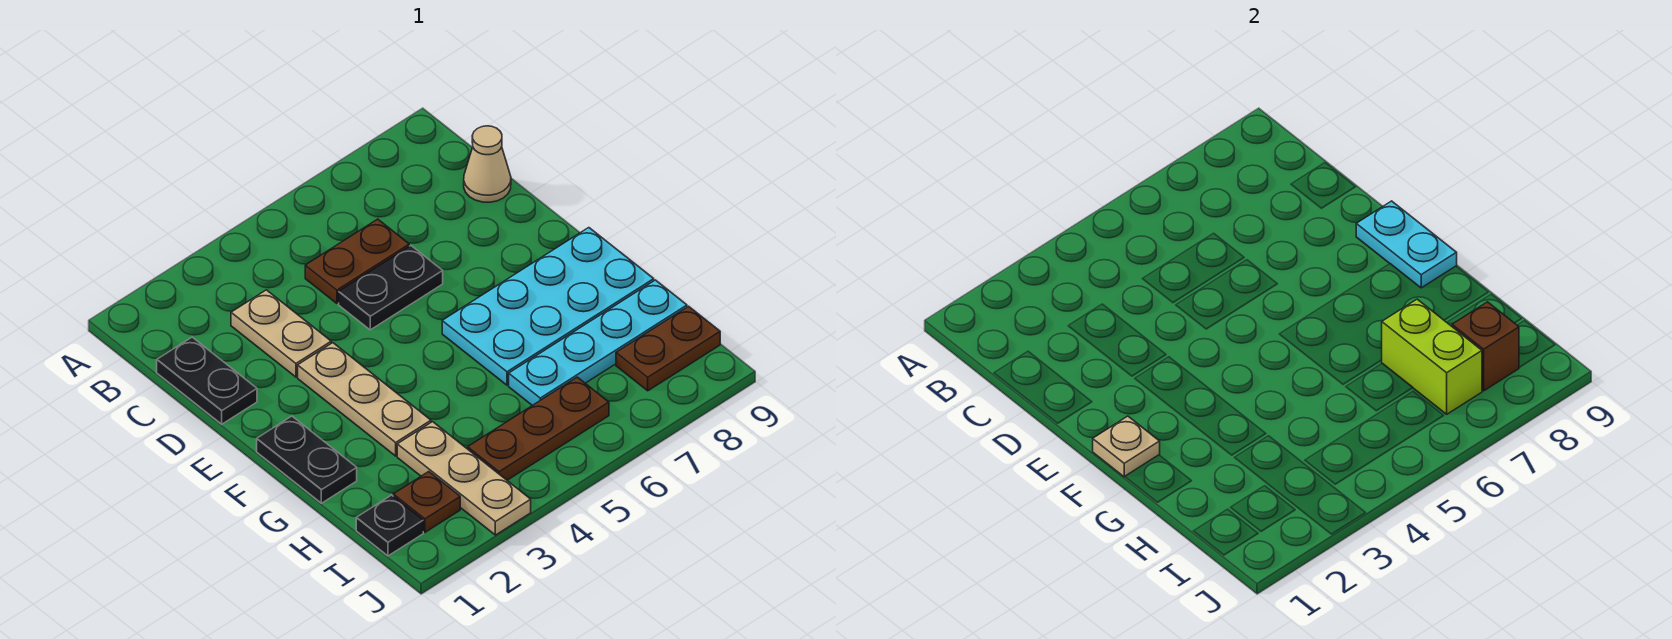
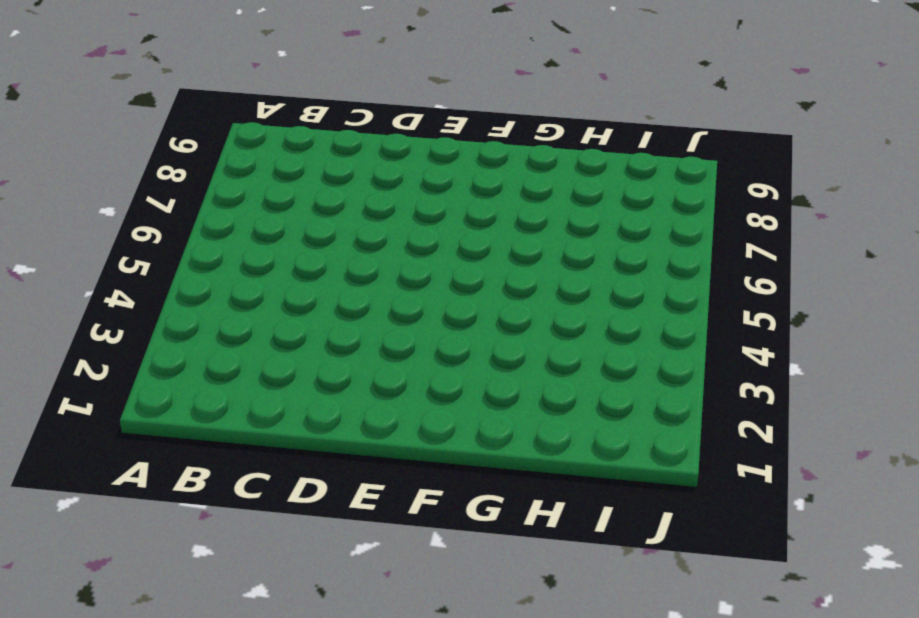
none -> black 1x2 plate [157,337,257,424]
none -> tan 1x2 plate [231,290,331,377]
none -> brown 1x2 plate [305,219,409,303]

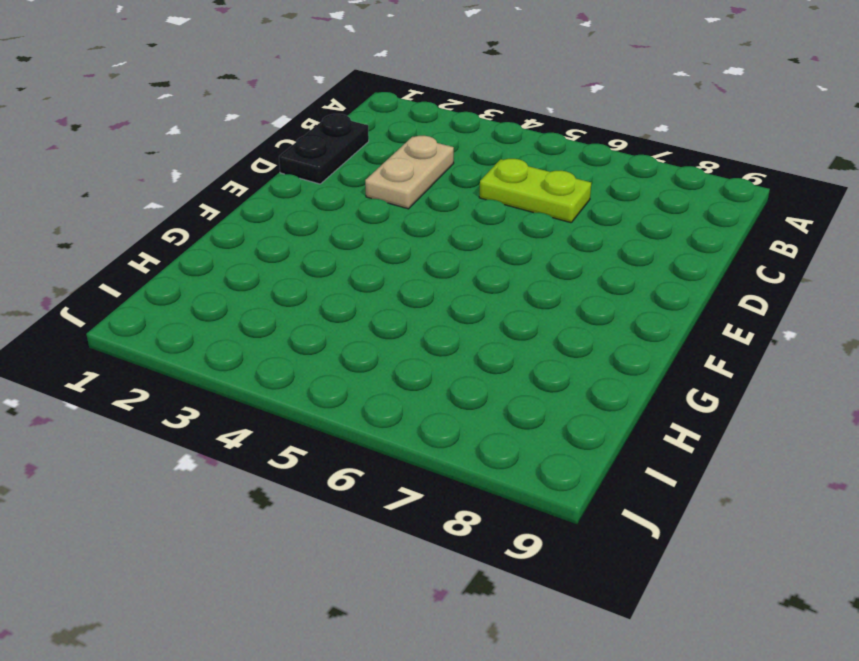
lime 1x2 plate [479,159,591,223] -> brown 1x2 plate [305,219,409,303]
none -> tan 1x1 cone [464,126,511,202]
none -> black 1x2 plate [339,246,443,330]
none -> tan 1x3 plate [298,343,431,456]

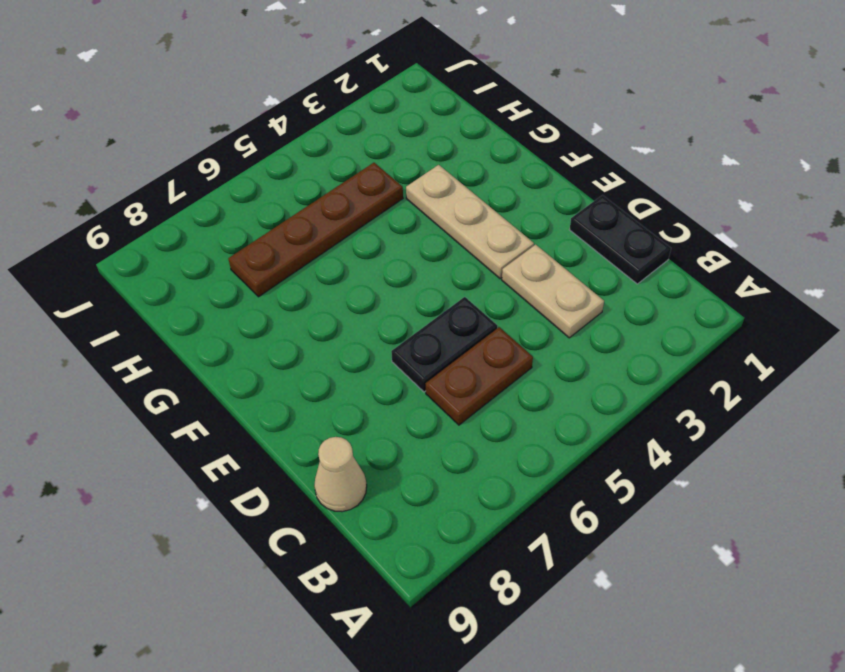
brown 1x4 plate [228,163,403,297] -> cyan 1x4 plate [509,280,687,406]
none -> black 1x2 plate [257,416,357,503]
none -> cyan 2x4 plate [442,228,654,385]
none -> tan 1x3 plate [397,422,531,535]

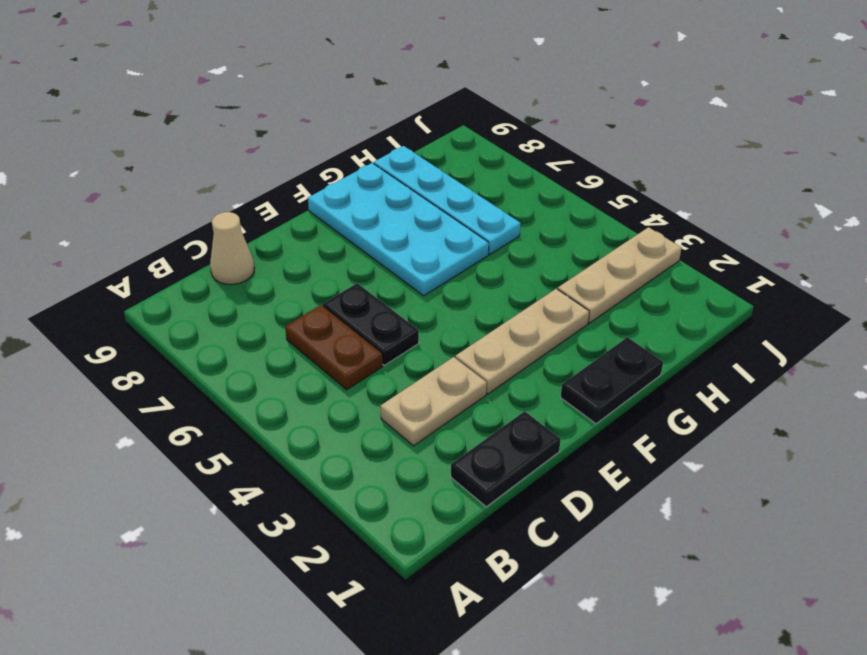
none -> black 1x1 plate [356,495,423,556]
none -> brown 1x1 plate [393,472,460,532]
none -> brown 1x3 plate [468,377,609,480]

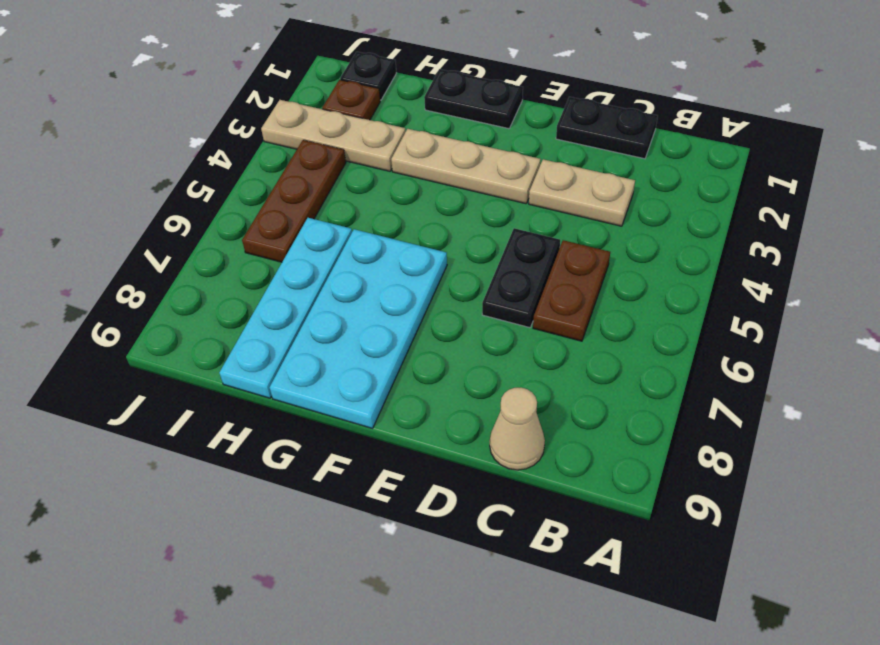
none -> brown 1x2 plate [616,306,720,391]
none -> cyan 1x2 plate [1356,201,1457,288]
none -> tan 1x1 plate [1093,416,1160,477]

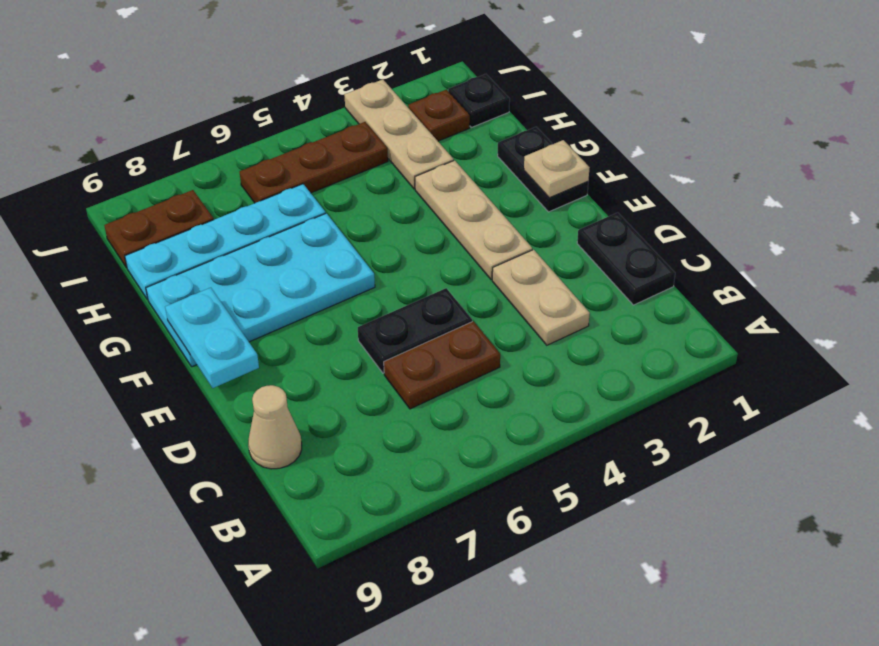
none -> lime 1x2 brick [1382,299,1482,414]
none -> brown 1x1 brick [1452,302,1519,391]

